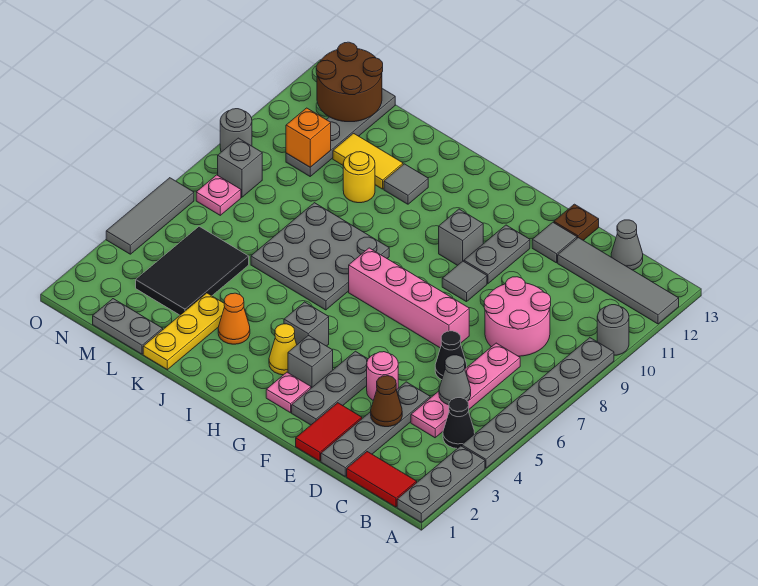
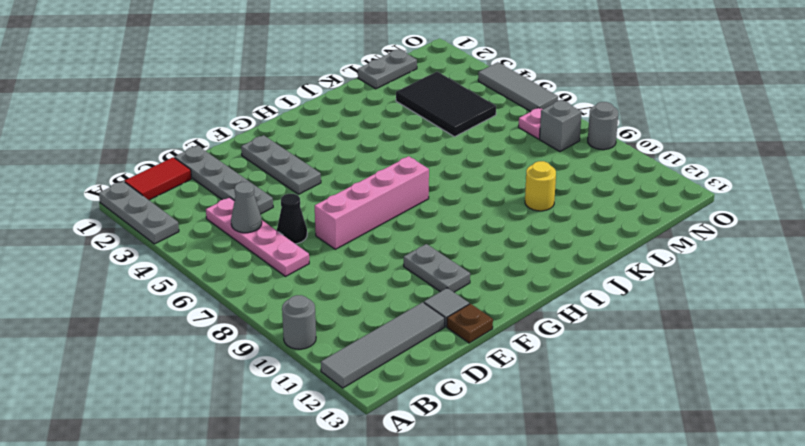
none -> grey 1x6 plate [462,338,614,468]
none -> black 1x1 cone [443,398,475,449]
none -> pink 2x2 round brick [484,277,551,356]
none -> grey 1x1 cone [611,220,643,270]

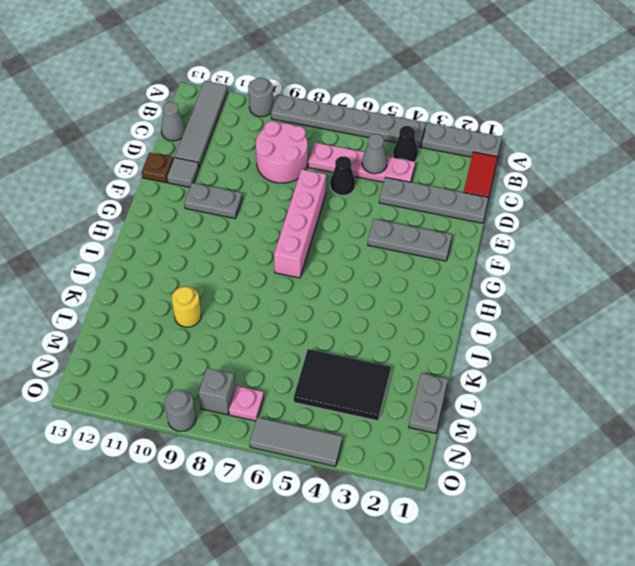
none -> red 1x2 tile [296,403,362,461]
none -> pink 1x1 round brick [367,352,398,400]
none -> grey 1x1 tile [442,261,487,302]
none -> pink 1x1 plate [266,372,311,413]

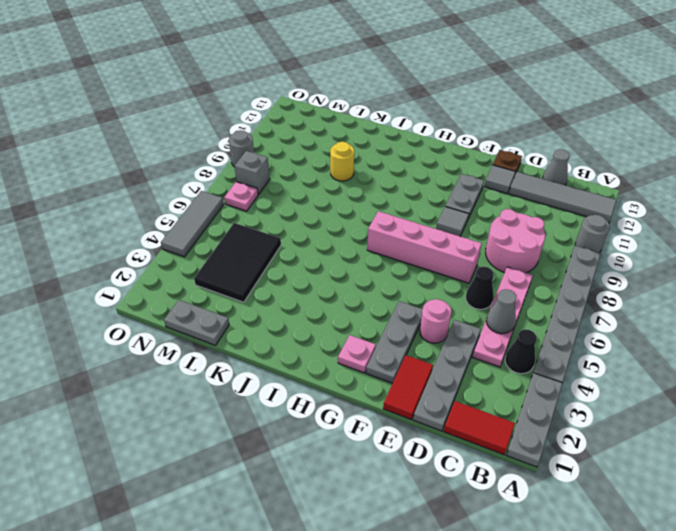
none -> grey 1x1 brick [288,335,333,388]
none -> grey 1x1 brick [439,209,483,265]
none -> yellow 1x1 cone [269,324,297,375]
none -> grey 1x1 brick [284,302,329,346]

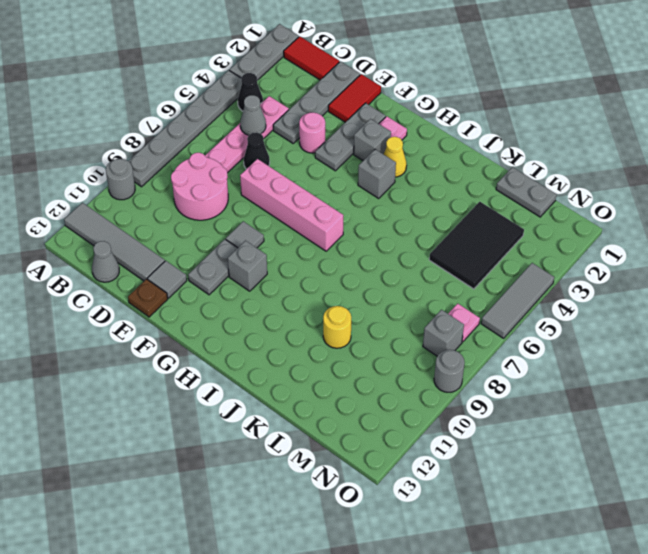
none -> grey 3x3 plate [251,203,389,310]
none -> orange 1x1 cone [218,293,250,344]
none -> grey 1x1 tile [384,164,428,204]
none -> yellow 1x3 plate [143,293,225,370]

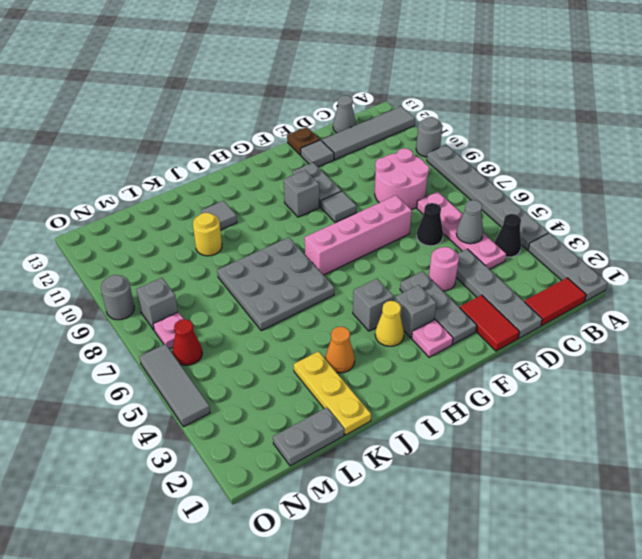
red 1x1 cone [173,319,202,365] -> none
none -> yellow 1x2 tile [333,133,403,189]
none -> black 2x3 tile [136,226,249,315]
none -> grey 1x4 plate [286,89,395,176]
none -> brown 1x1 cone [371,376,402,427]

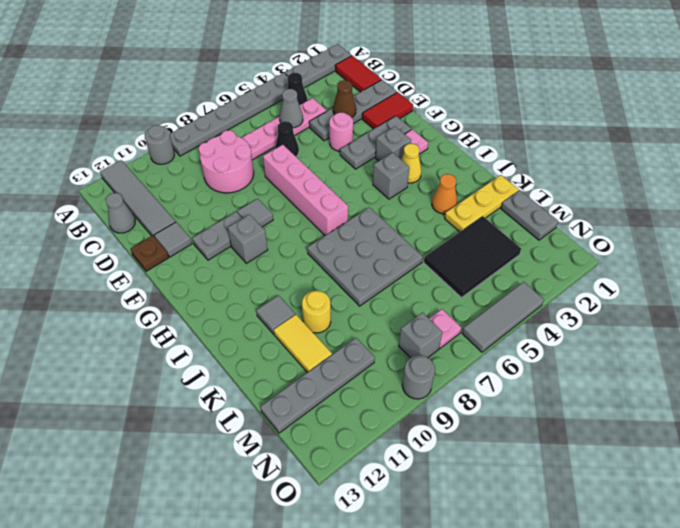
none -> orange 1x1 brick [286,108,331,167]
none -> brown 2x2 round brick [316,42,383,122]

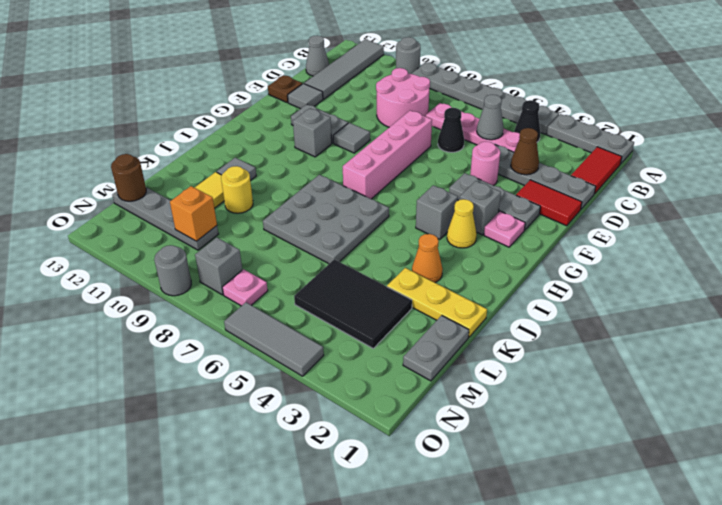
brown 1x1 round brick [111,154,146,201] -> brown 2x2 round brick [316,42,383,122]

